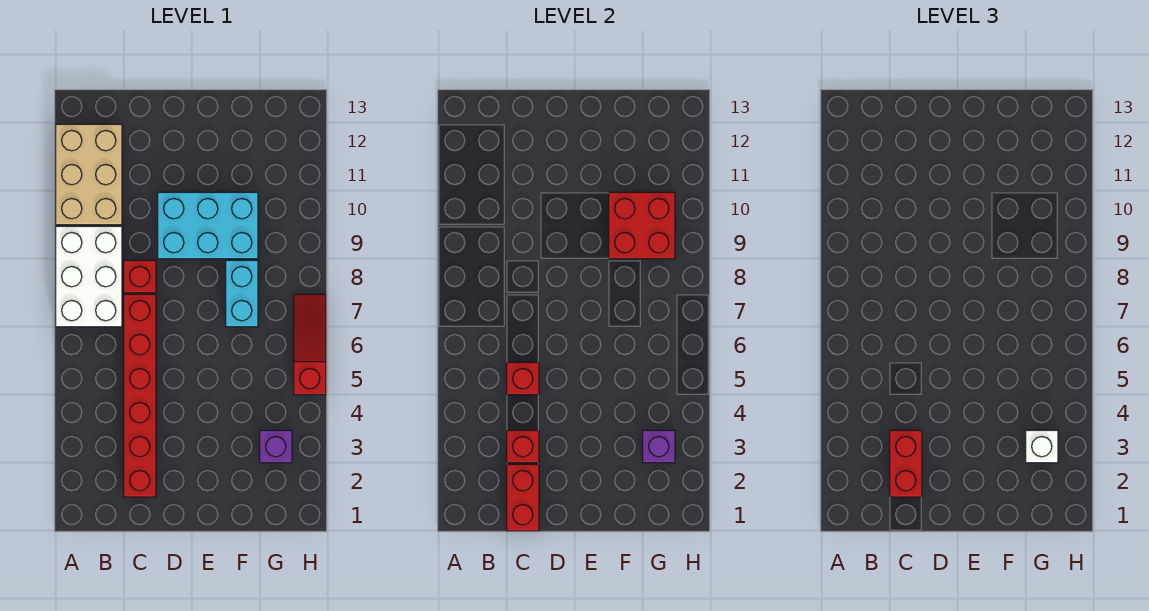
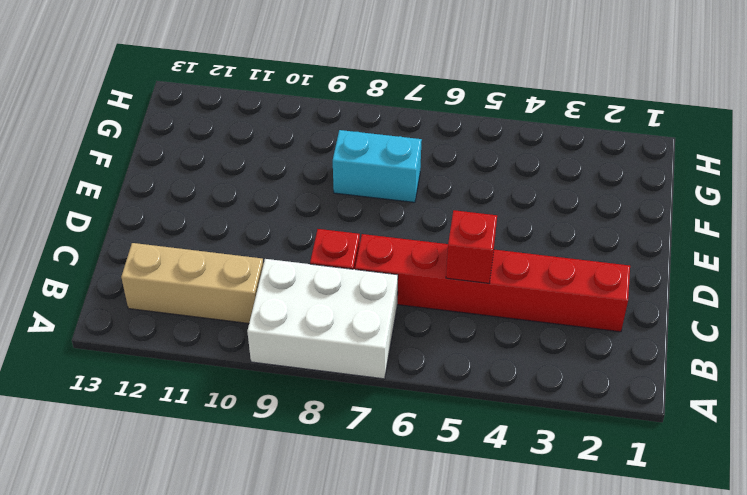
tan 1x3 brick [121,243,263,323] -> tan 2x3 brick [56,124,122,225]
none -> cyan 2x3 brick [158,192,258,259]
none -> purple 1x1 brick [260,430,292,463]
none -> red 1x3 slope [294,294,326,395]

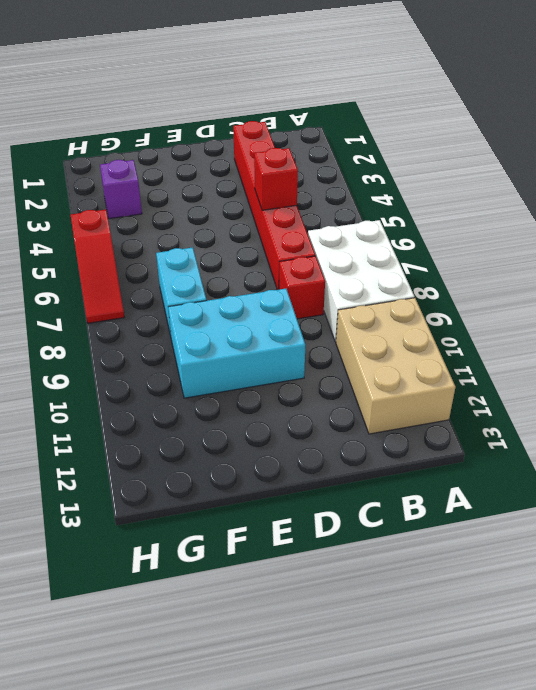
none -> red 1x2 brick [507,464,539,531]
none -> red 1x1 brick [507,430,539,463]
none -> red 2x2 brick [609,192,675,259]

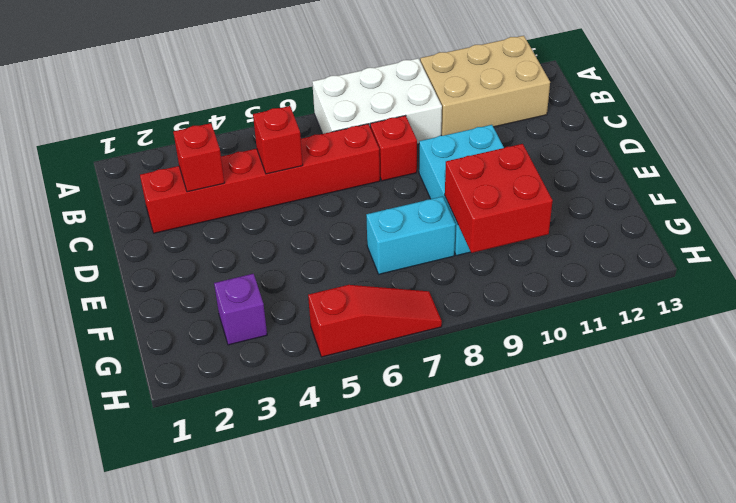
none -> red 1x2 brick [507,464,539,531]
none -> purple 1x1 brick [643,430,675,463]
none -> red 1x2 brick [890,430,922,497]

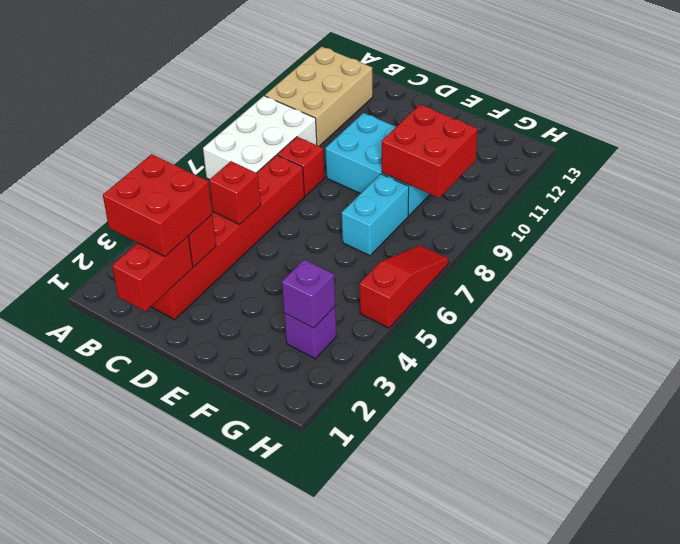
red 2x2 brick [103,154,212,257] -> red 1x2 brick [890,430,922,497]
none -> white 1x1 brick [1026,430,1058,463]

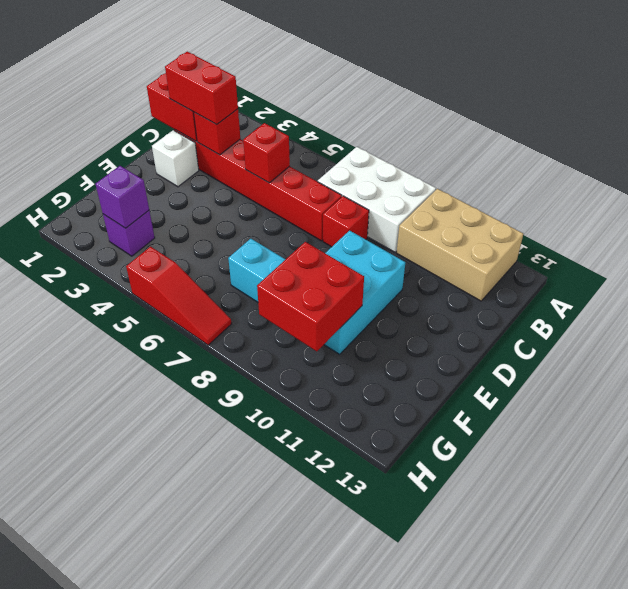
white 1x1 brick [152,130,199,187] -> white 1x1 brick moved to [1026,430,1058,463]

